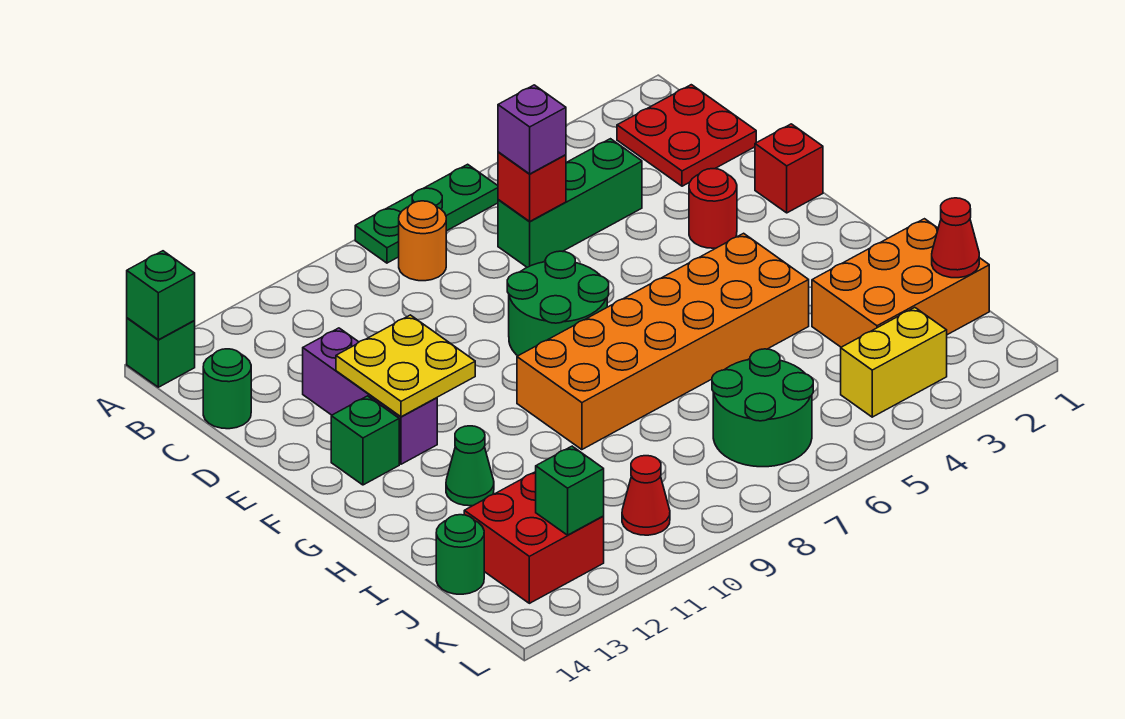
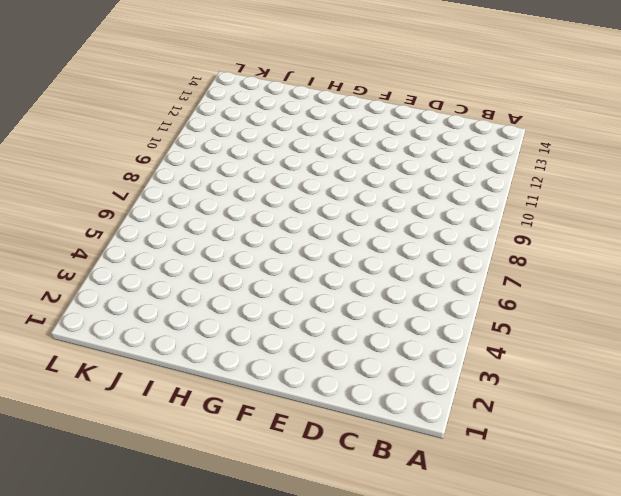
none -> green 1x3 plate [355,164,498,263]
none -> green 1x1 brick [127,318,195,387]
none -> red 2x2 plate [617,85,756,186]

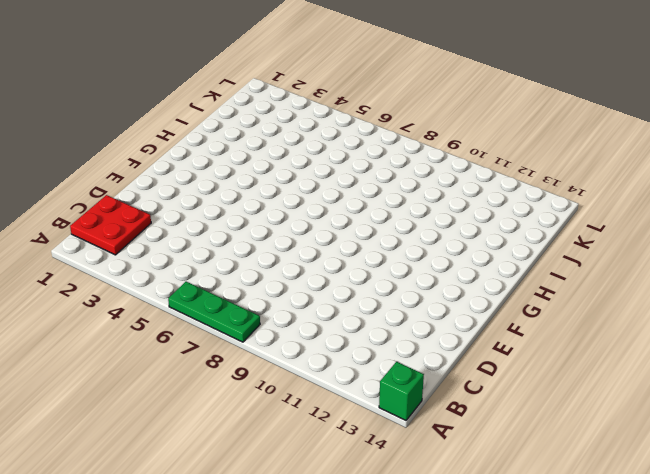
none -> orange 1x1 round brick [399,201,446,281]
none -> green 1x3 brick [498,139,642,267]
none -> green 1x1 round brick [203,349,251,429]

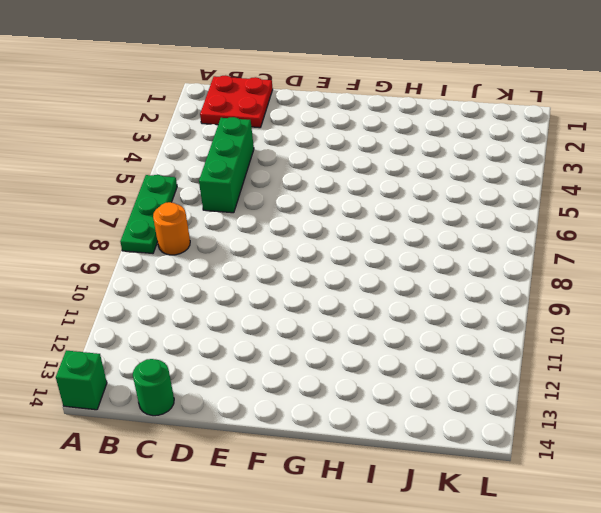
none -> purple 1x3 brick [303,328,437,464]
none -> red 1x1 brick [755,124,823,213]
none -> red 1x1 round brick [689,169,737,248]

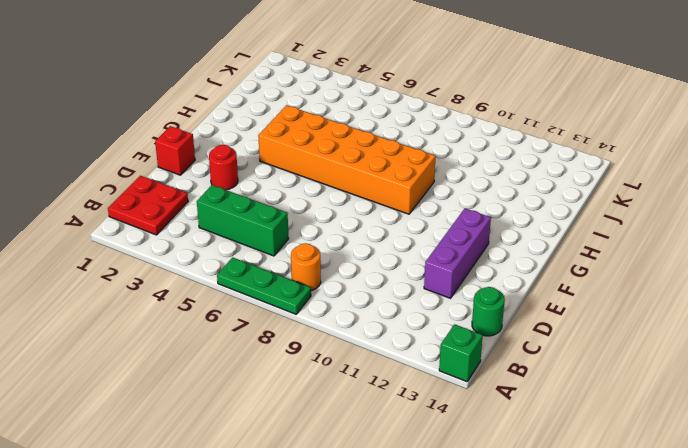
none -> green 2x2 round brick [507,251,609,356]
none -> green 1x1 brick [331,396,399,485]
none -> green 1x1 cone [446,426,494,506]

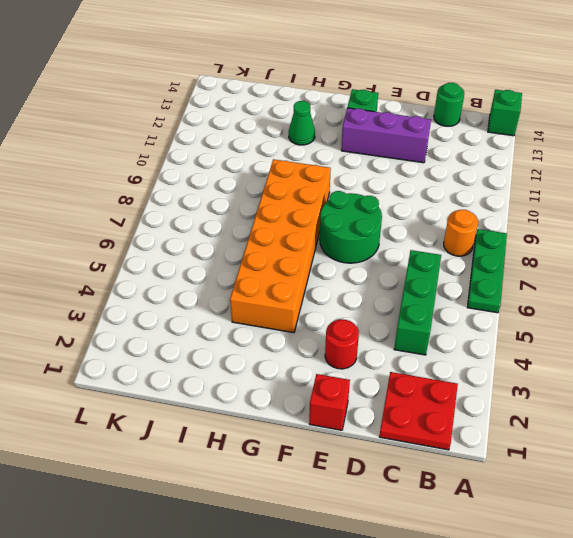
none -> orange 2x3 brick [812,219,989,347]
none -> green 2x2 round brick [712,349,813,467]
none -> red 2x2 brick [464,472,604,603]

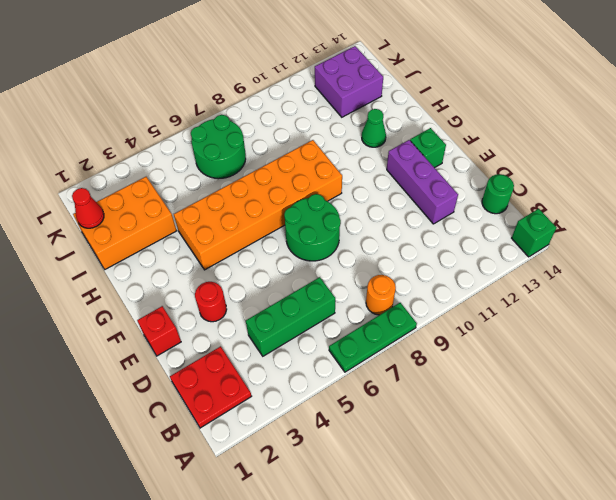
purple 2x2 brick [315,46,383,117] -> red 2x2 brick [464,472,604,603]
none -> green 1x1 round brick [436,515,484,594]
none -> yellow 1x2 brick [841,308,947,417]
none -> red 1x1 cone [622,456,670,535]

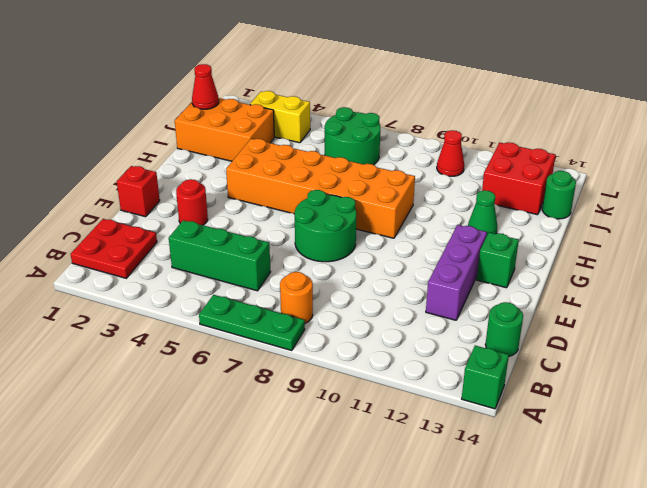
none -> green 1x1 brick [127,251,195,340]
none -> red 1x1 brick [498,152,566,222]
none -> yellow 2x2 plate [336,315,475,417]

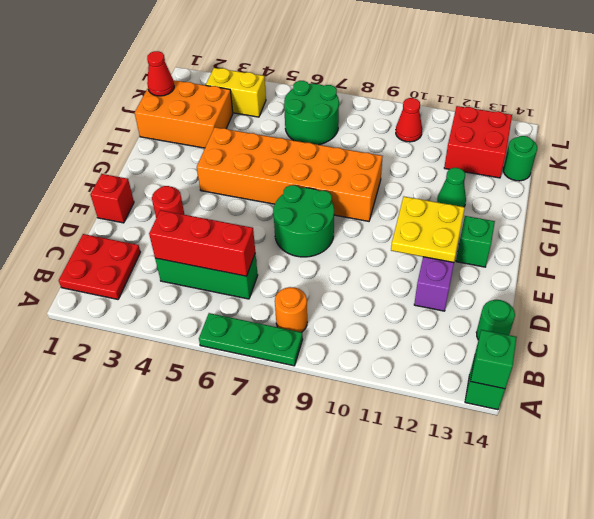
red 1x3 brick [149,210,255,276] -> red 1x1 brick [498,152,566,222]
none -> green 1x1 brick [536,446,604,535]
none -> purple 1x1 brick [498,85,566,174]

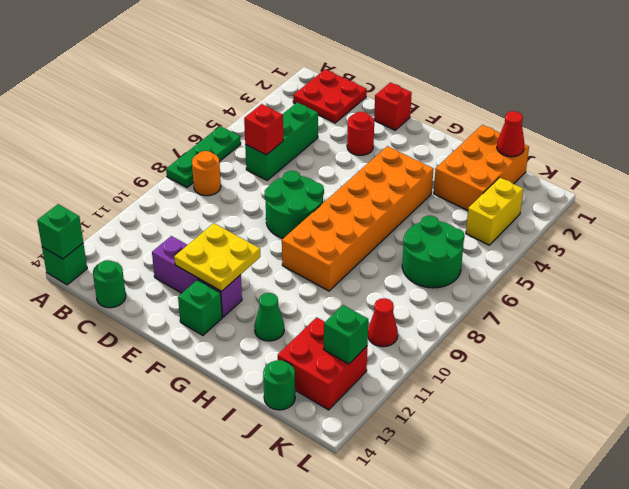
none -> purple 1x1 brick [498,85,566,174]

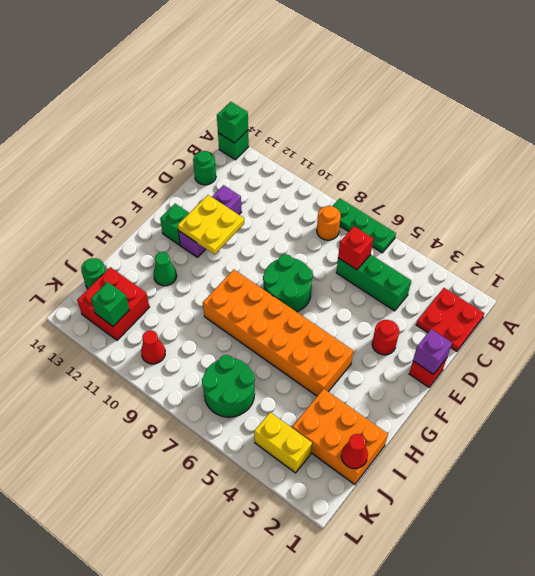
purple 1x1 brick [413,329,452,374] -> purple 1x1 brick moved to [498,85,566,174]

